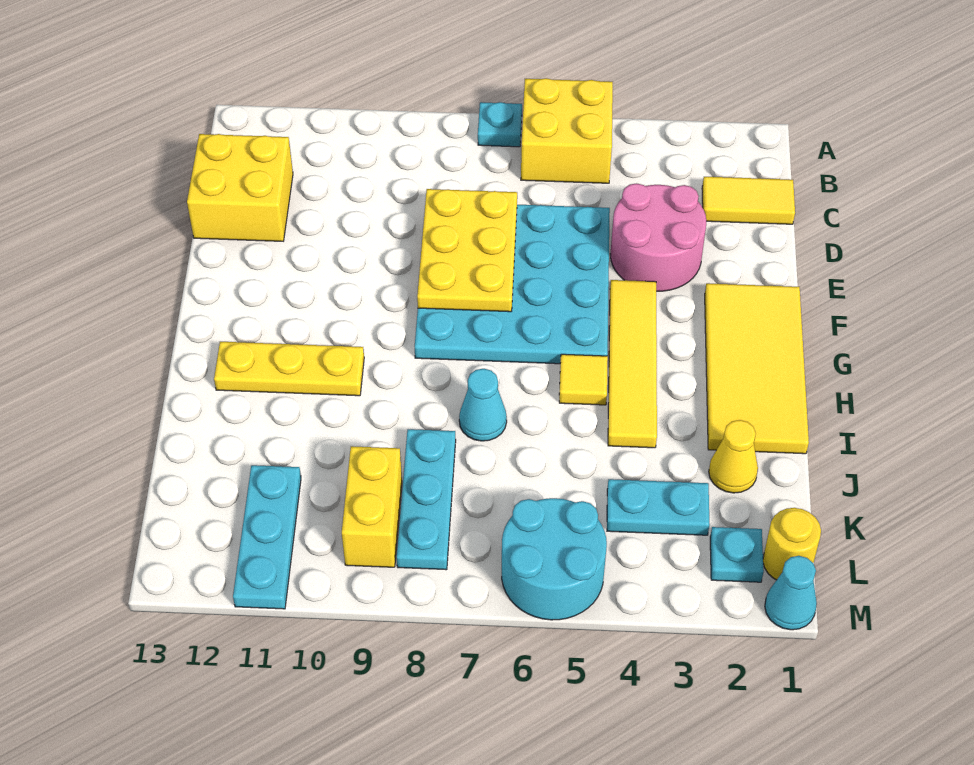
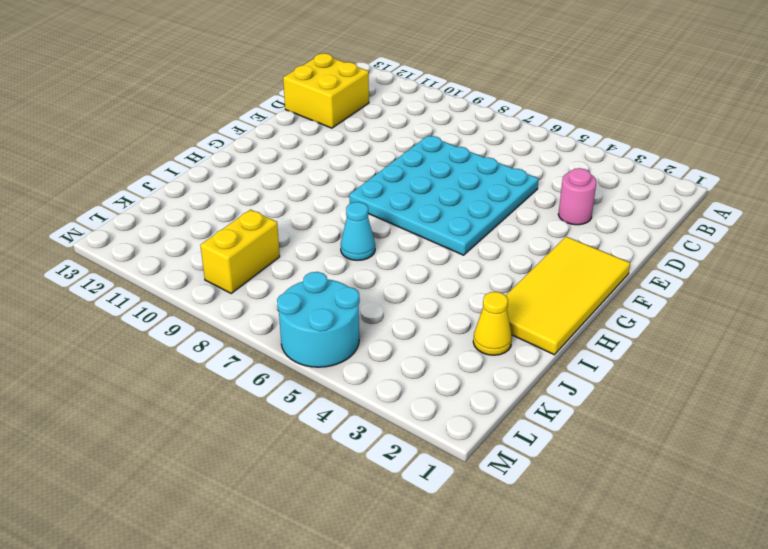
pink 1x1 round brick [558,168,596,225] -> pink 2x2 round brick [610,183,706,291]
none -> yellow 2x2 brick [521,78,613,183]
none -> cyan 1x1 plate [478,102,522,147]
none -> yellow 1x2 tile [702,177,795,224]

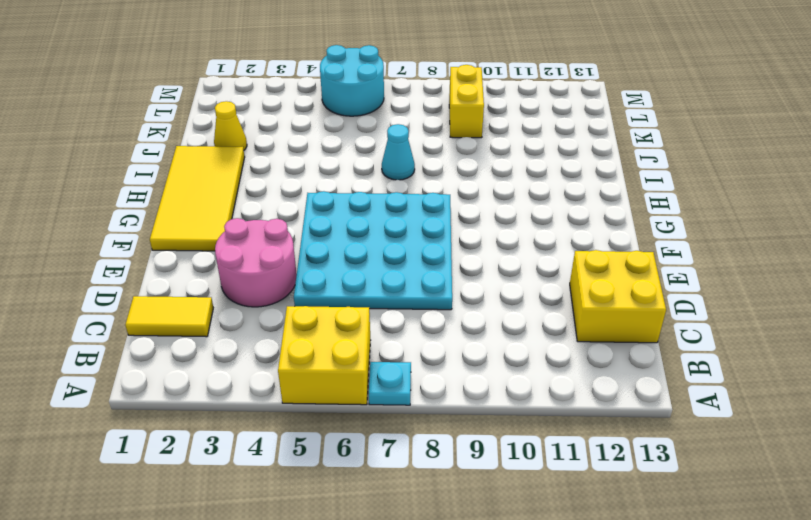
none -> yellow 1x4 tile [608,280,657,448]
none -> yellow 1x1 tile [559,354,608,405]
none -> yellow 1x3 plate [214,342,364,396]

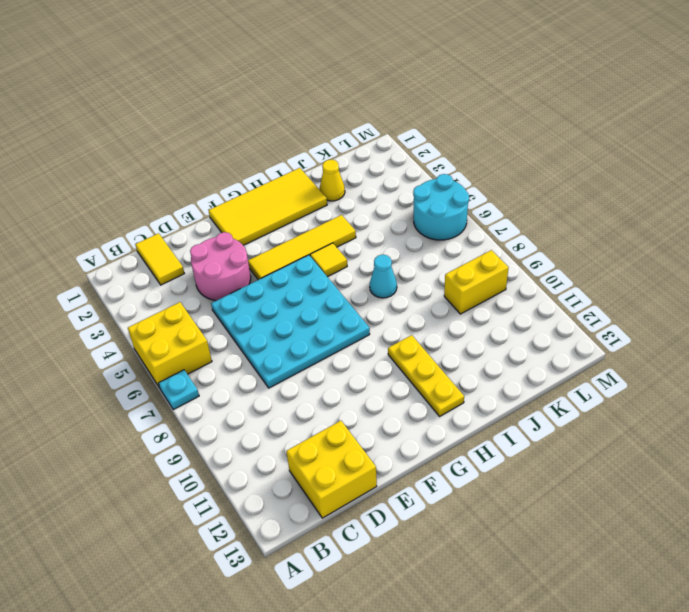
none -> cyan 1x3 plate [397,429,456,570]
none -> cyan 1x2 plate [607,479,709,535]
none -> cyan 1x3 plate [233,465,301,609]

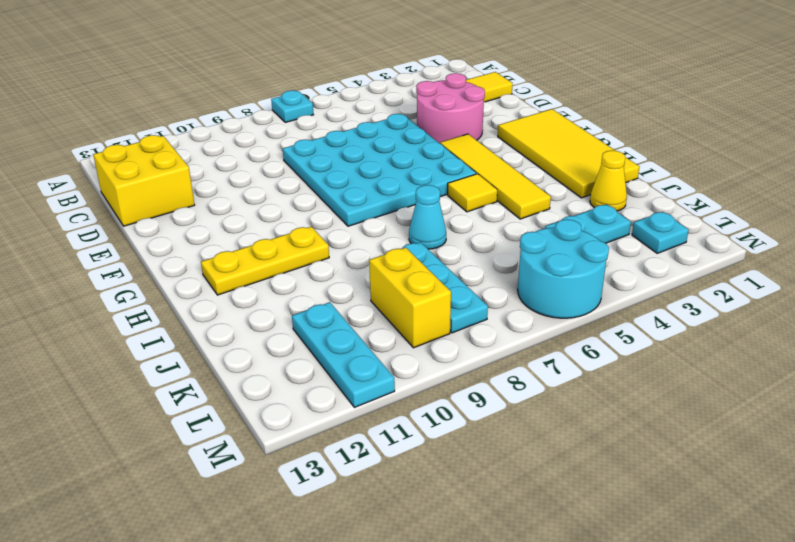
none -> yellow 2x2 brick [521,78,613,183]
none -> yellow 1x1 round brick [763,508,821,580]
none -> cyan 1x1 cone [765,556,817,630]

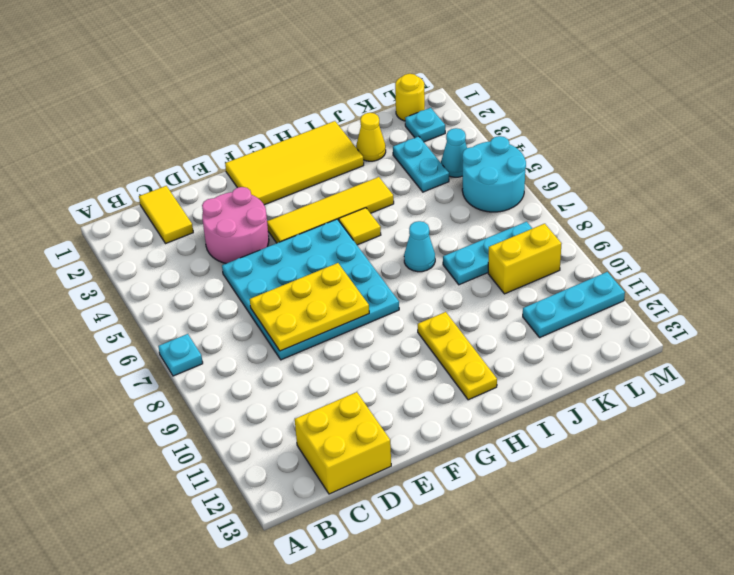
cyan 1x1 cone [441,128,467,177] -> cyan 1x1 cone moved to [765,556,817,630]
none -> yellow 2x2 brick [521,78,613,183]

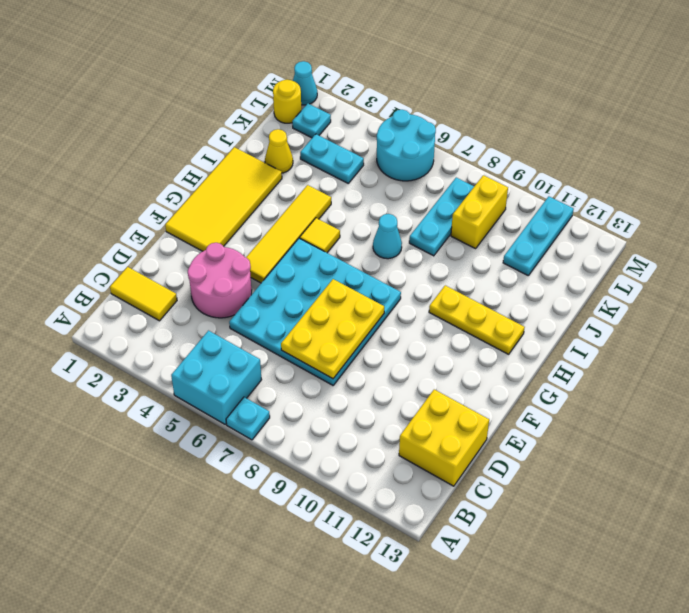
cyan 2x2 brick [171,331,262,424] -> yellow 2x2 brick [521,78,613,183]

